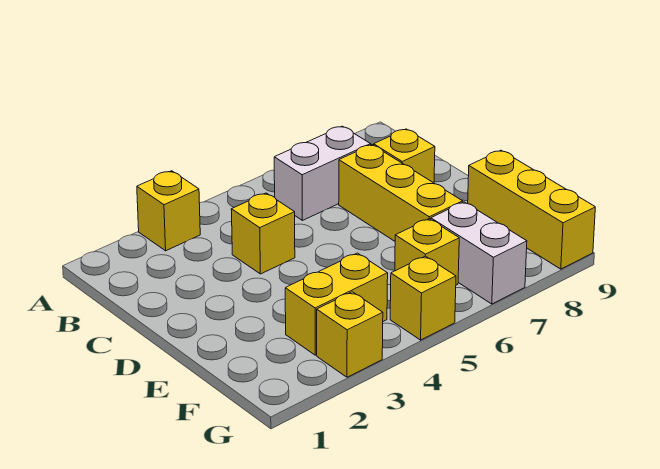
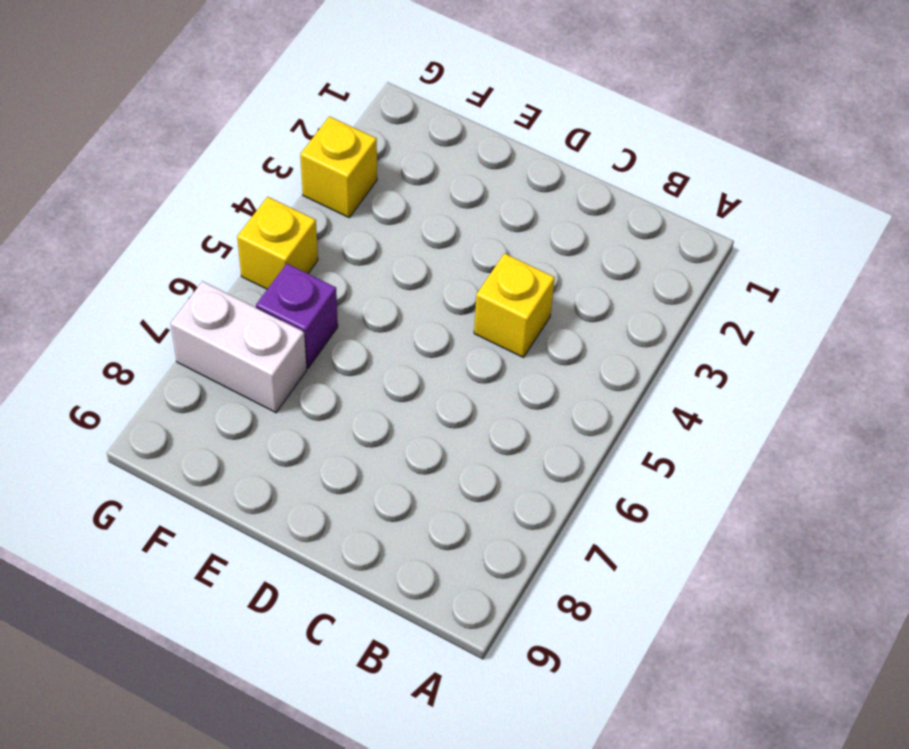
purple 1x1 brick [256,264,338,368] -> yellow 1x1 brick [395,219,459,285]
none -> yellow 1x1 brick [137,171,200,251]
none -> white 1x2 brick [274,126,371,220]

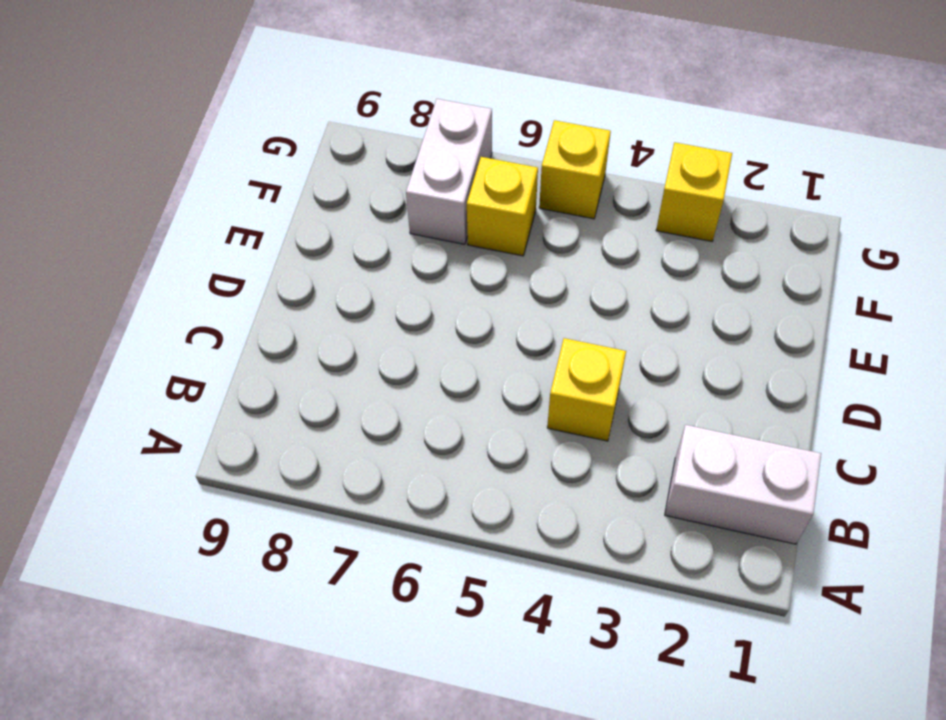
white 1x2 brick [665,425,821,544] -> white 1x2 brick moved to [274,126,371,220]
none -> yellow 1x1 brick [137,171,200,251]
none -> yellow 1x3 brick [339,145,463,241]

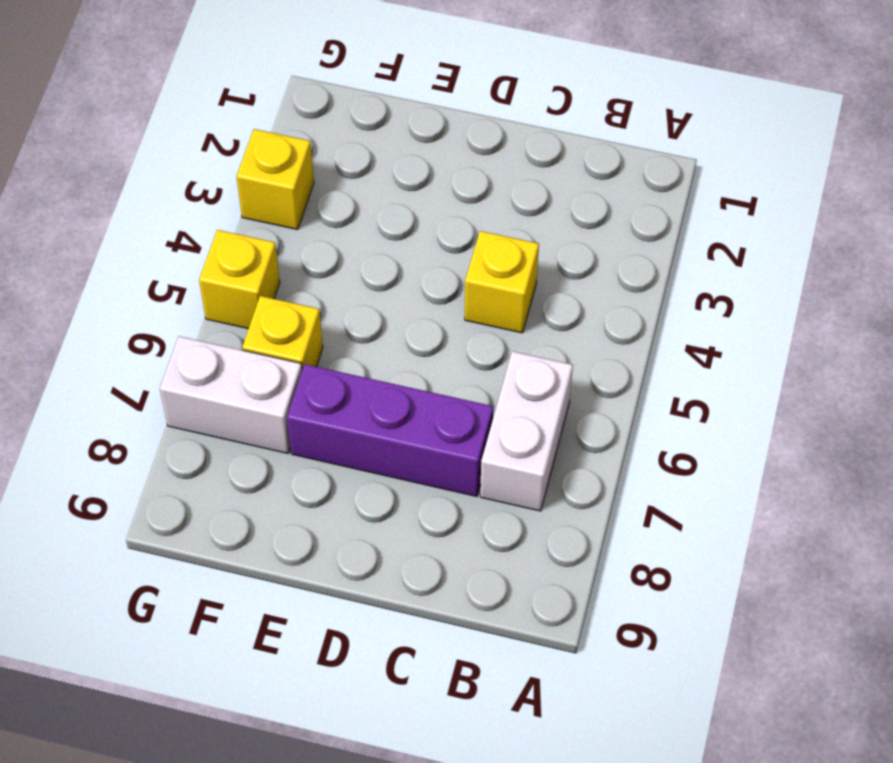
purple 1x3 brick [287,364,493,497] -> yellow 1x3 brick [339,145,463,241]
none -> yellow 1x1 brick [137,171,200,251]
none -> yellow 1x1 brick [374,129,435,183]

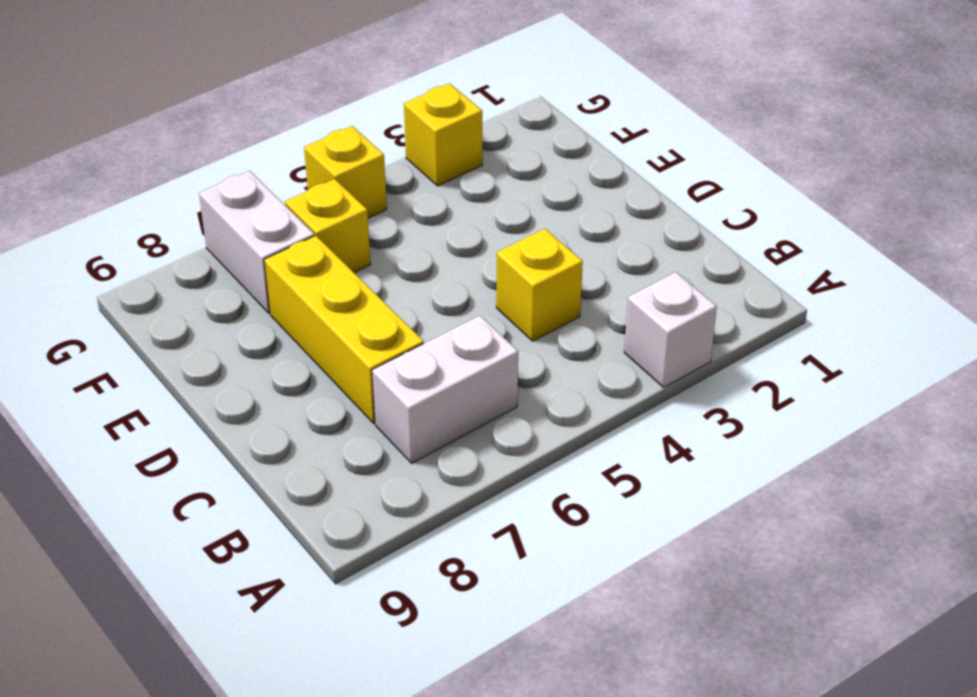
white 1x1 brick [624,272,717,387] -> yellow 1x1 brick [137,171,200,251]
none -> yellow 1x1 brick [374,129,435,183]
none -> yellow 1x3 brick [468,150,595,269]

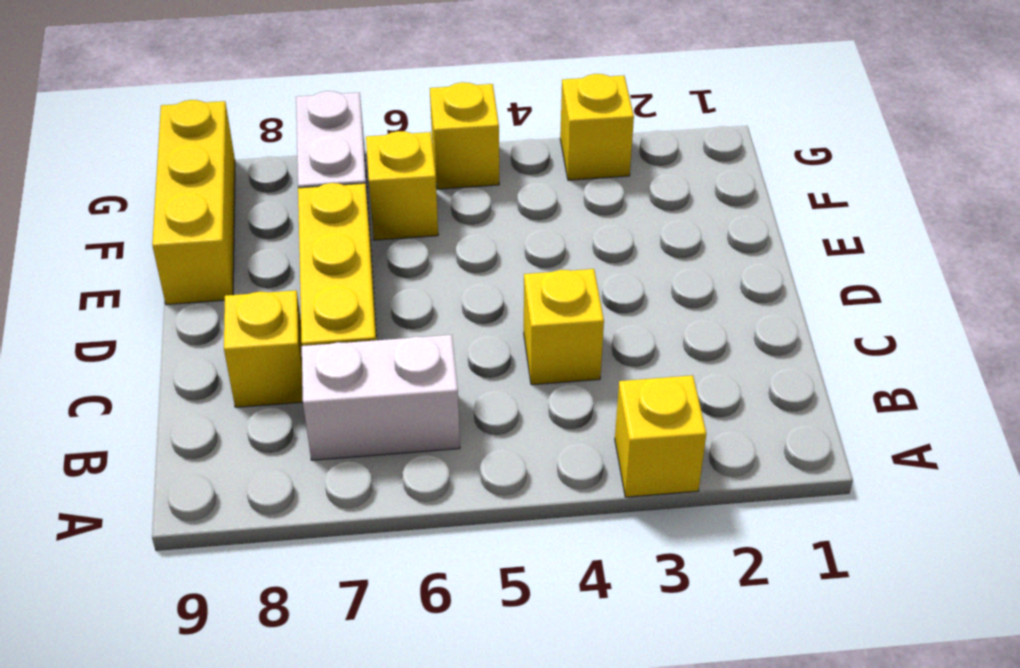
none -> yellow 1x2 brick [285,253,388,355]

